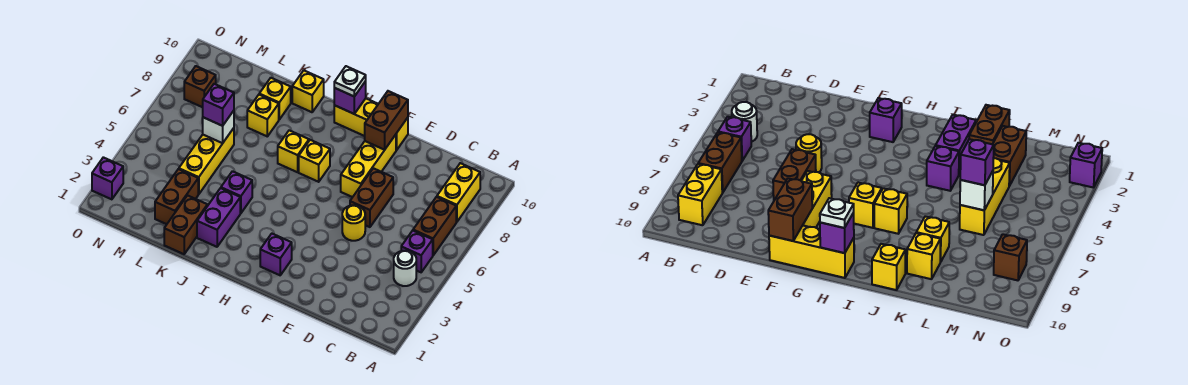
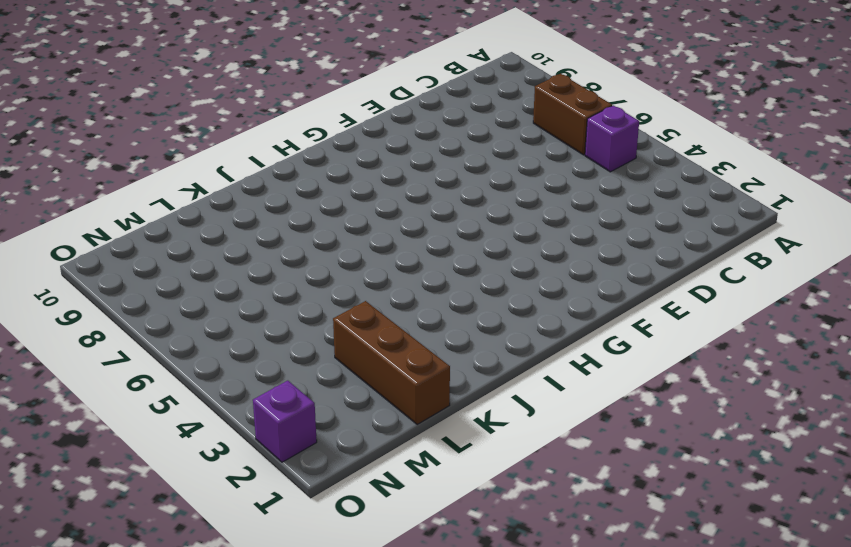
brown 1x3 brick [333,301,450,424] -> brown 1x2 brick [155,169,198,224]
none -> white 1x1 round brick [394,251,416,286]
none -> yellow 1x2 brick [437,163,480,222]
none -> yellow 1x1 round brick [342,205,365,241]

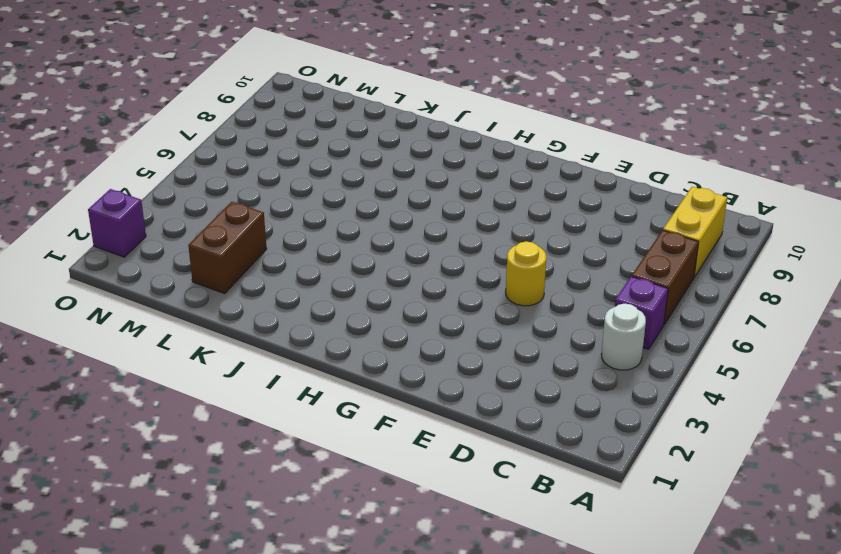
none -> brown 1x2 brick [350,168,393,227]
none -> yellow 1x3 brick [341,135,396,197]
none -> yellow 1x3 brick [334,98,408,150]

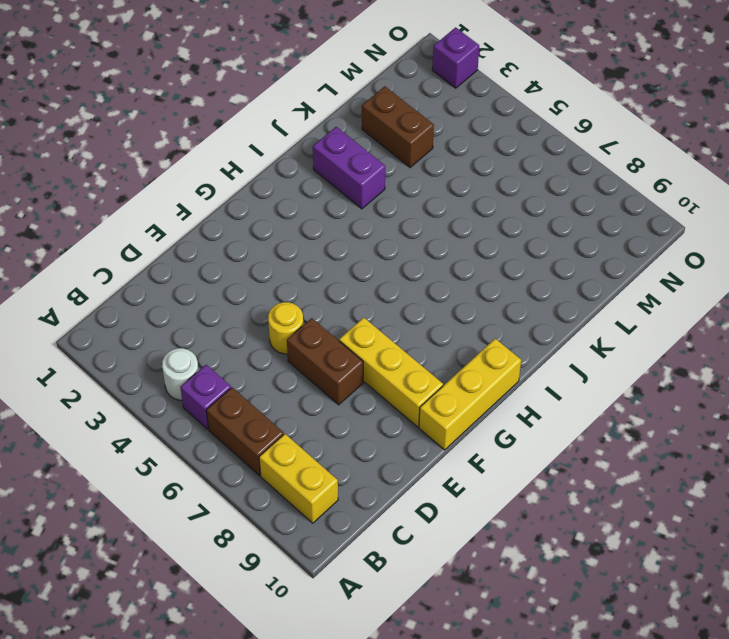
none -> purple 1x1 brick [260,234,292,275]
none -> yellow 1x1 brick [299,140,330,182]
none -> yellow 1x1 brick [278,130,309,172]

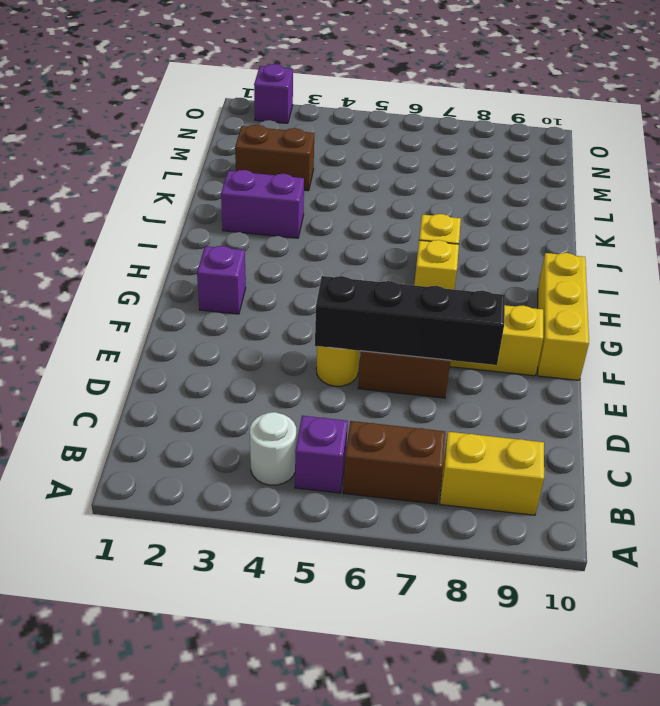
black 1x4 brick [315,276,505,365] -> none
none -> purple 1x1 brick [221,171,252,213]
none -> yellow 1x1 brick [292,70,324,112]
none -> brown 1x2 brick [164,195,207,254]

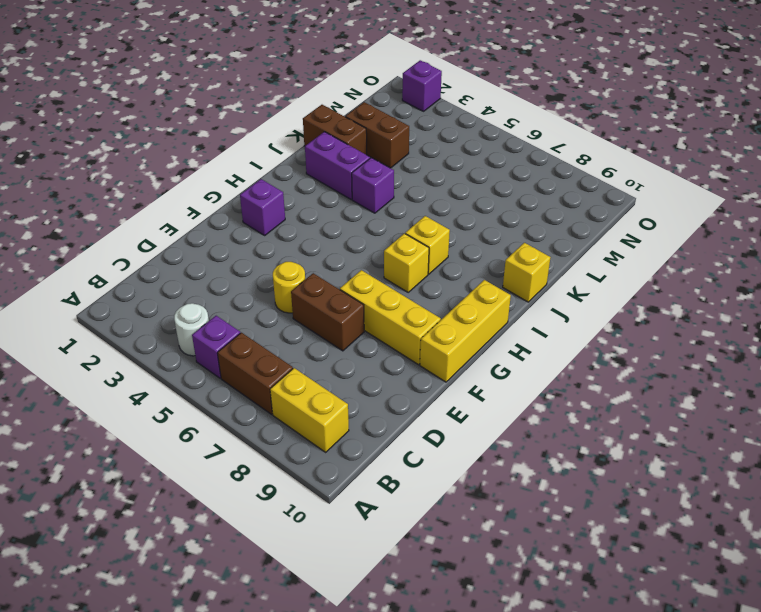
none -> yellow 1x1 brick [247,95,279,136]
none -> yellow 1x1 brick [259,78,291,119]
none -> yellow 1x3 brick [179,128,234,194]

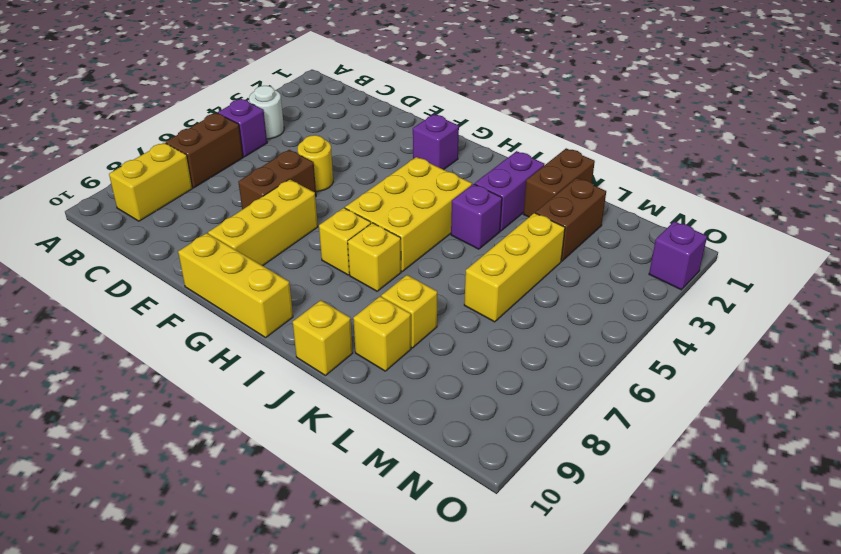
yellow 2x3 brick [345,157,472,271] -> none
none -> brown 1x1 brick [184,66,216,107]
none -> brown 1x2 brick [365,91,408,150]
none -> purple 1x1 brick [334,81,366,114]

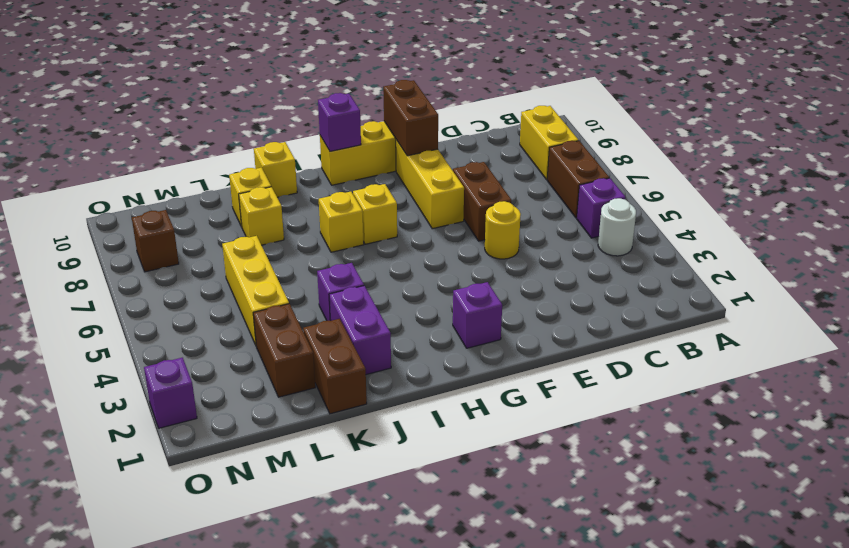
none -> white 1x1 brick [203,111,234,143]
none -> white 1x1 plate [334,66,366,96]
none -> purple 1x1 brick [203,84,234,126]

